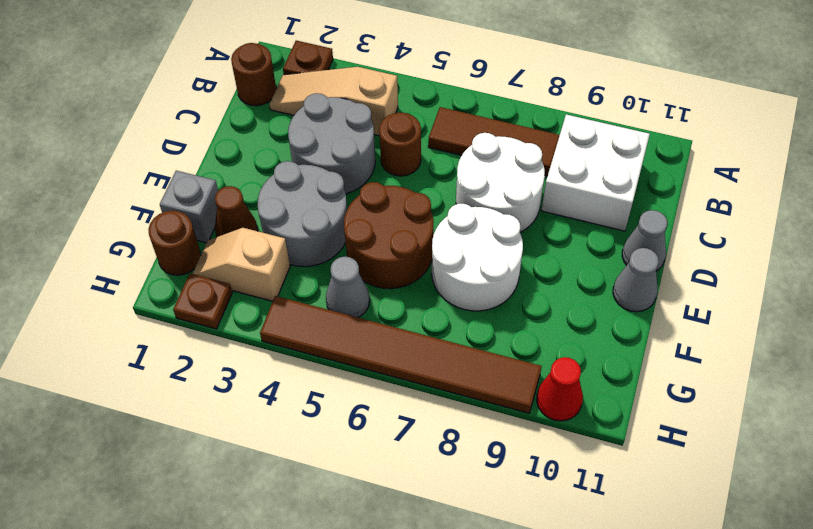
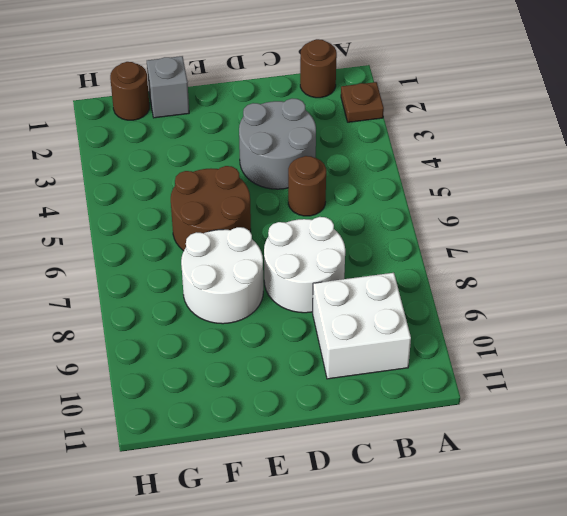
none -> tan 1x3 slope [270,67,398,136]
none -> brown 1x3 tile [428,107,560,176]
none -> grey 1x1 cone [622,210,667,271]

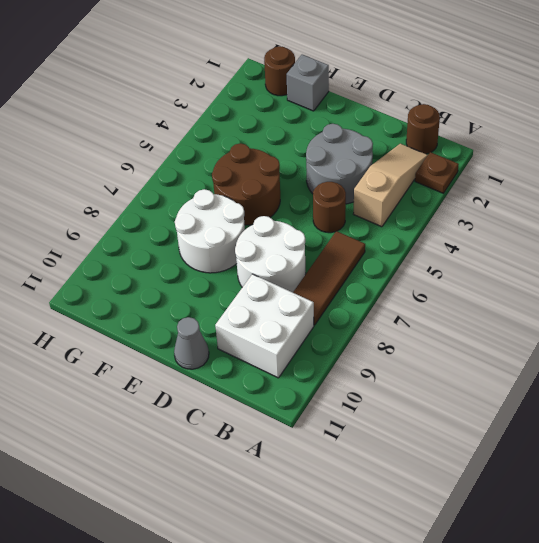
none -> grey 2x2 round brick [258,161,347,267]
none -> grey 1x1 cone [613,248,659,312]
none -> brown 1x1 cone [215,186,258,237]

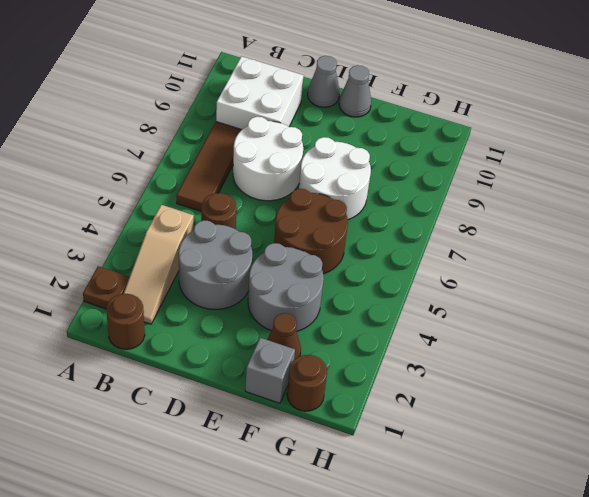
none -> tan 1x2 slope [193,228,290,301]
none -> grey 1x1 cone [326,257,370,317]
none -> brown 1x1 plate [173,274,232,329]

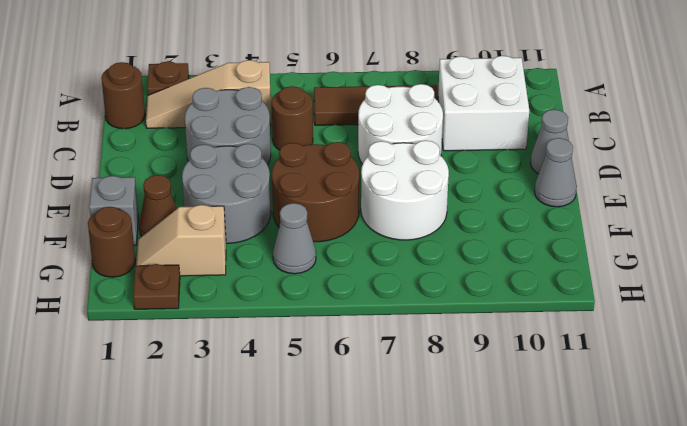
none -> brown 1x6 tile [260,296,542,413]
none -> red 1x1 cone [537,357,583,421]

